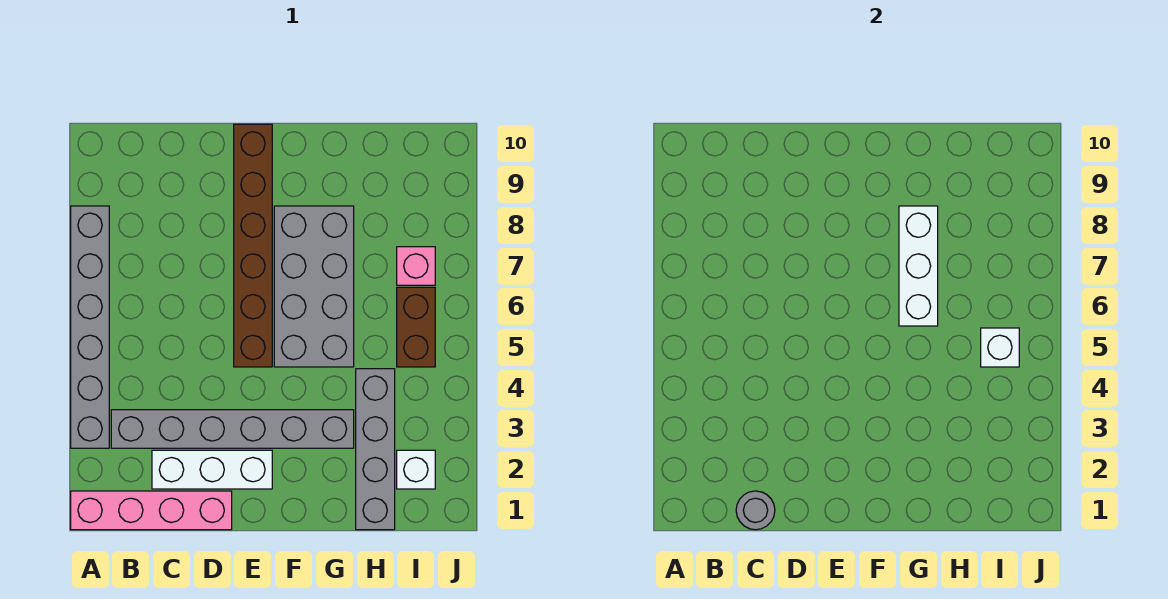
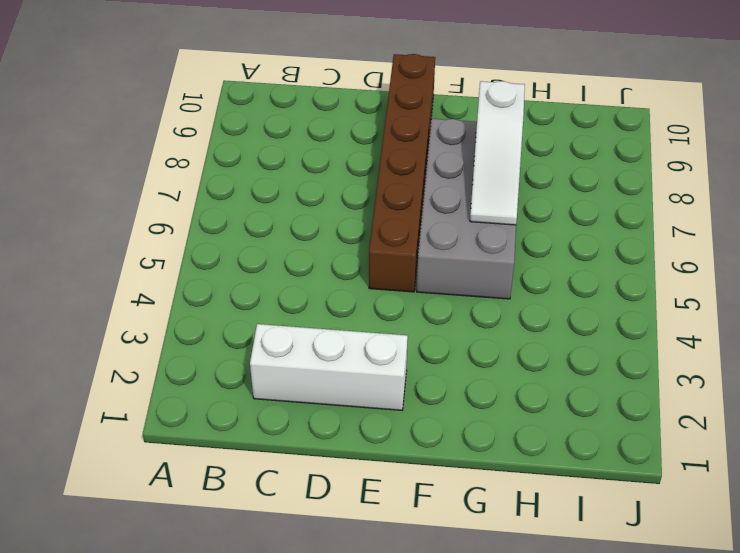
white 1x3 slope [470,81,525,225] -> white 1x3 brick [899,206,938,326]
none -> pink 1x4 brick [71,491,232,530]
none -> grey 1x6 brick [71,206,109,448]
none -> grey 1x6 brick [111,410,354,448]

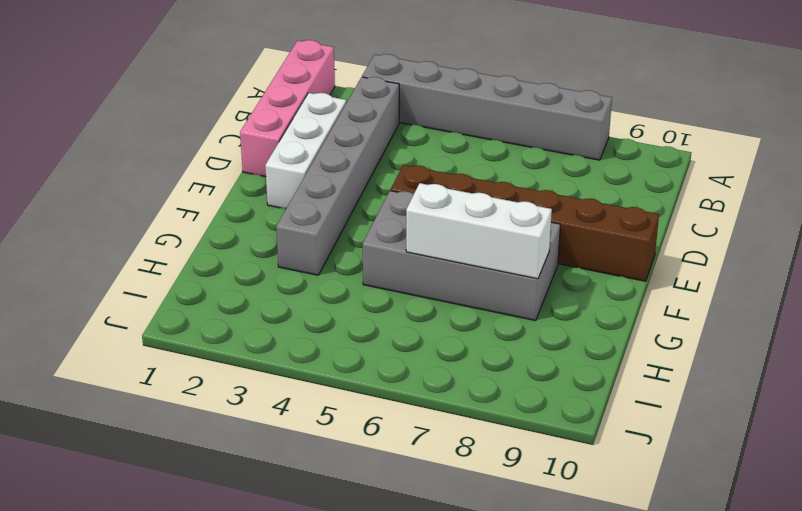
none -> grey 1x4 brick [356,369,395,530]
none -> white 1x1 brick [397,450,435,489]
none -> brown 1x2 brick [397,287,435,367]

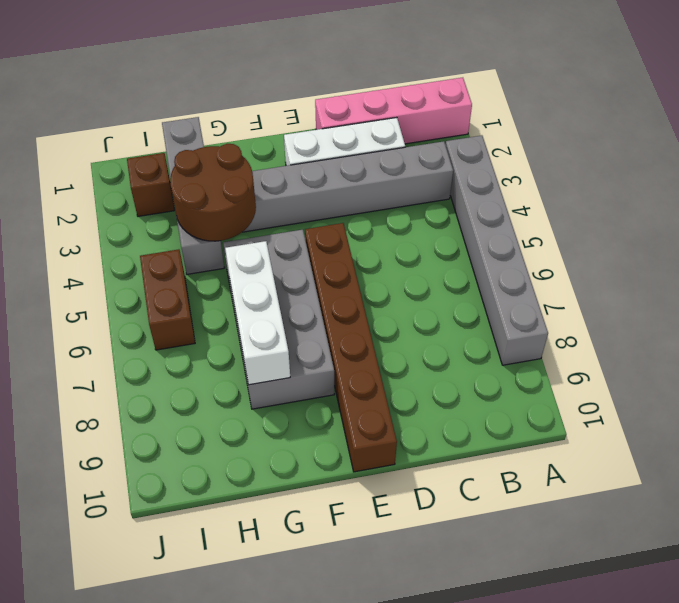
brown 2x2 round brick [170,144,256,241] -> none
brown 1x1 brick [127,153,175,216] -> white 1x1 brick [397,450,435,489]
none -> pink 1x1 brick [397,247,435,285]
none -> grey 1x1 round brick [736,491,775,530]
none -> white 1x1 brick [981,328,1019,367]

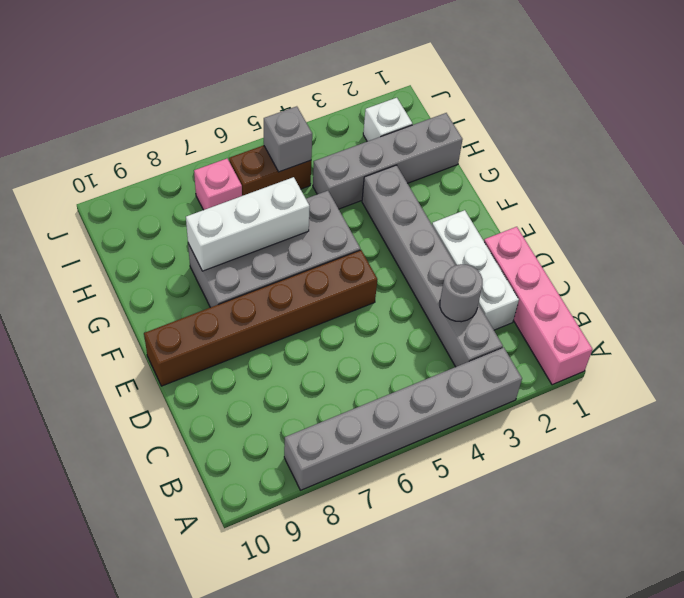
grey 1x1 round brick [440,264,483,322] -> grey 1x1 round brick moved to [736,491,775,530]
grey 1x1 brick [264,106,312,172] -> white 1x1 brick [981,328,1019,367]

